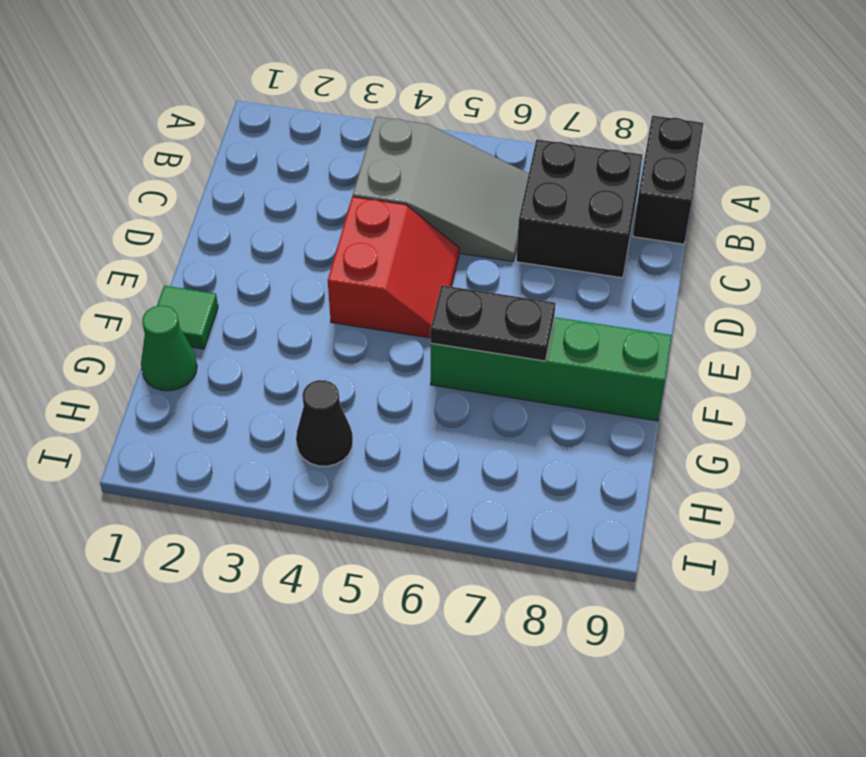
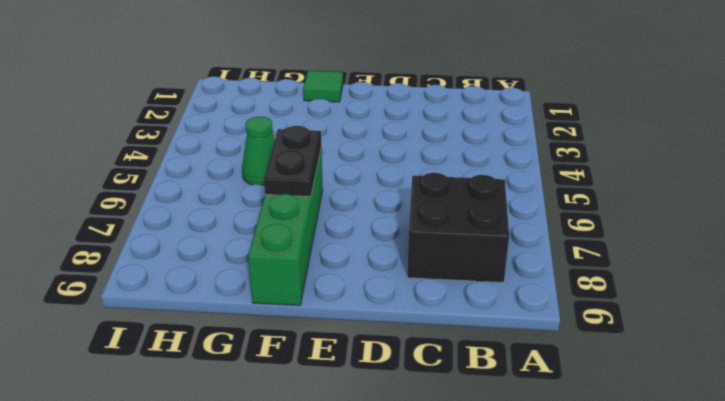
green 1x1 cone [242,116,275,186] -> green 1x1 cone moved to [141,305,197,391]
none -> black 1x2 brick [633,116,703,244]
none -> grey 2x3 slope [353,117,529,261]

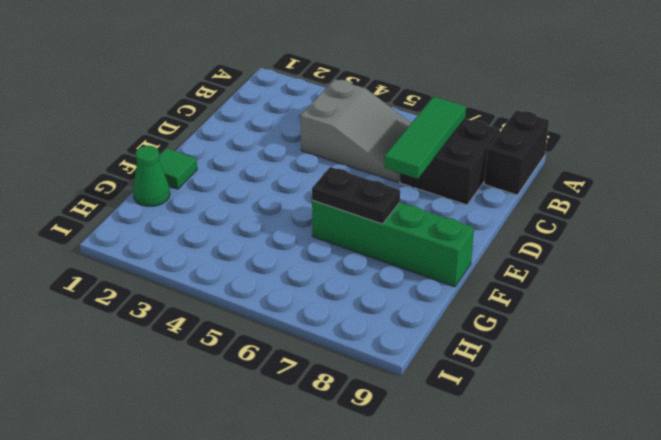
green 1x3 tile [384,97,466,179] -> none
none -> red 2x2 slope [328,197,459,338]
none -> black 1x1 cone [296,380,353,466]

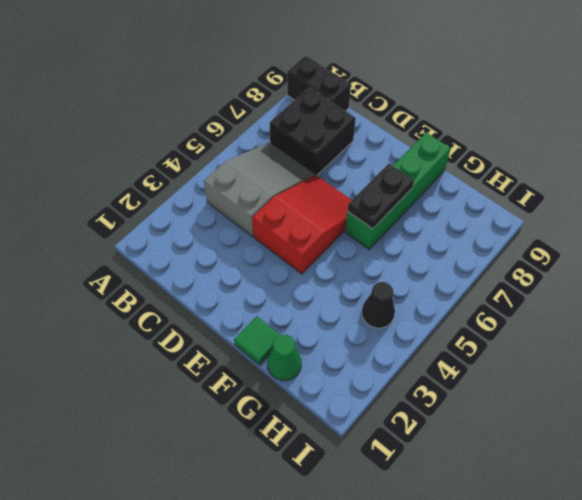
red 2x3 slope [252,175,352,274] -> red 2x2 slope [328,197,459,338]

